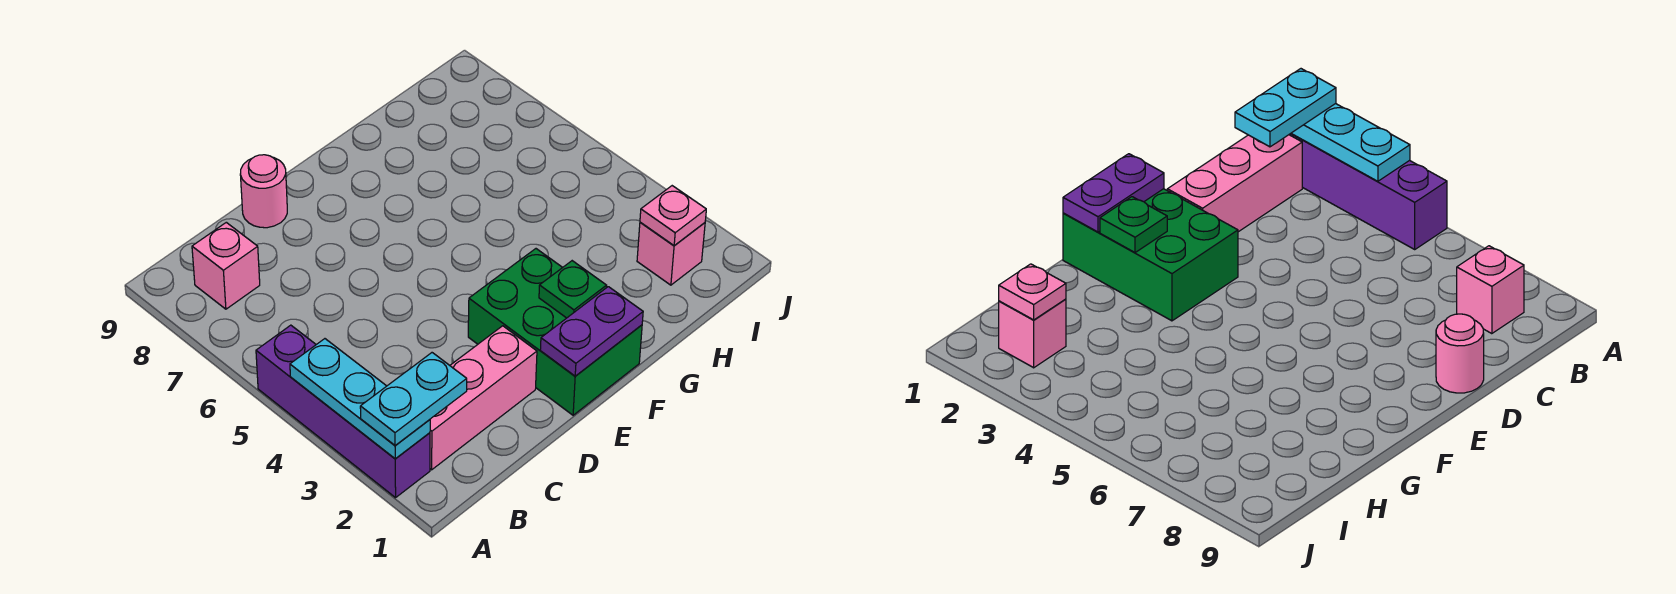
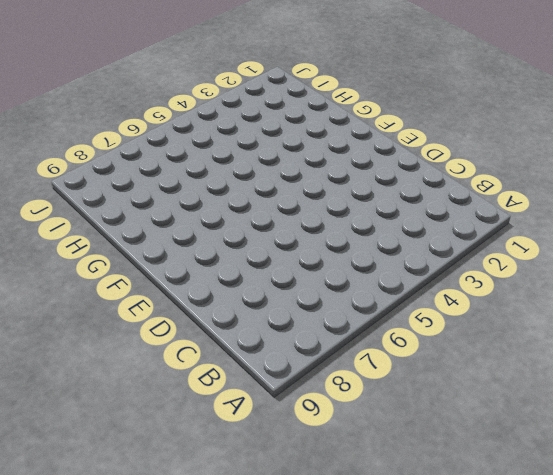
none -> purple 1x4 brick [256,325,430,498]
none -> pink 1x3 brick [430,326,537,470]

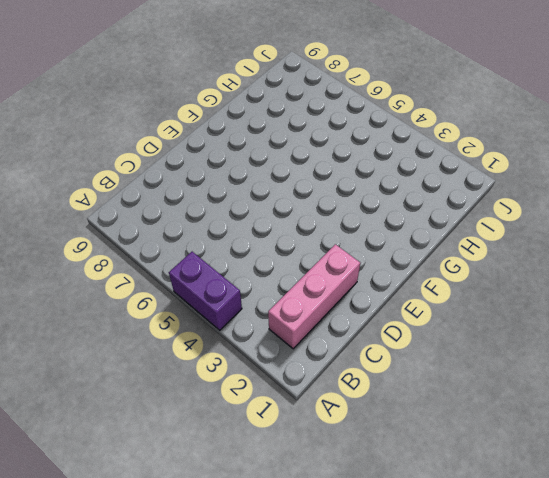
purple 1x2 brick [169,252,242,330] -> purple 1x4 brick [256,325,430,498]
none -> pink 1x1 brick [192,222,260,309]
none -> pink 1x1 round brick [240,155,287,228]

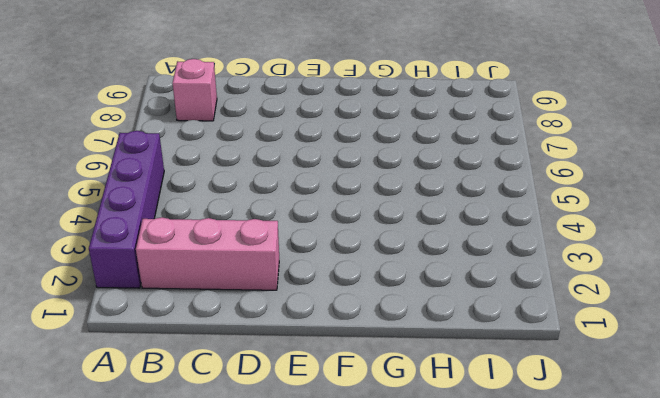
none -> pink 1x1 round brick [240,155,287,228]
none -> green 2x3 brick [468,249,642,415]

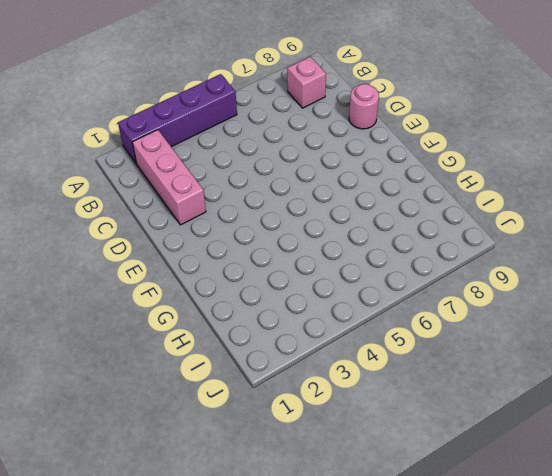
none -> green 2x3 brick [468,249,642,415]
none -> pink 1x1 brick [637,222,705,285]

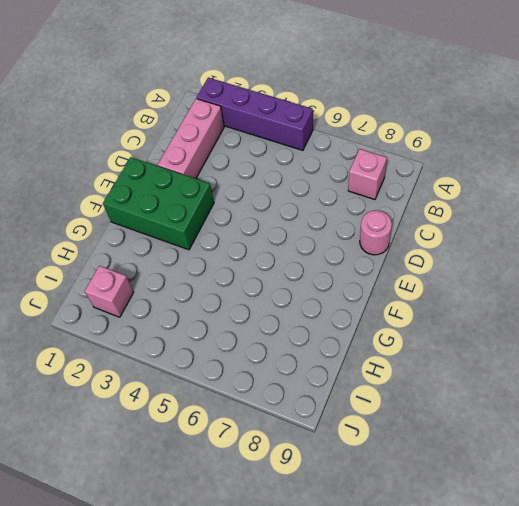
none -> cyan 1x3 plate [290,339,430,459]
none -> purple 1x2 plate [540,287,643,376]

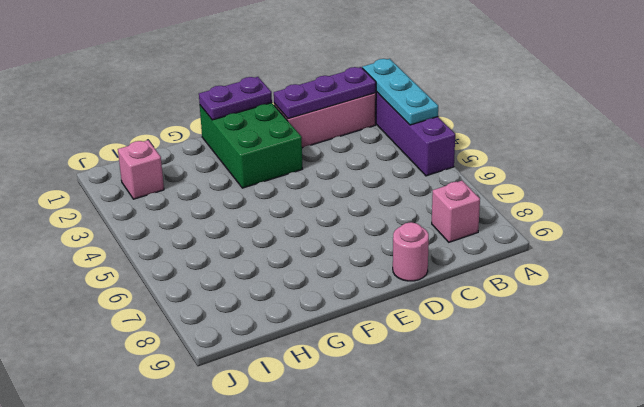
purple 1x3 plate [274,67,376,119] -> none
none -> green 1x1 plate [539,261,607,318]
none -> pink 1x1 plate [640,186,706,246]

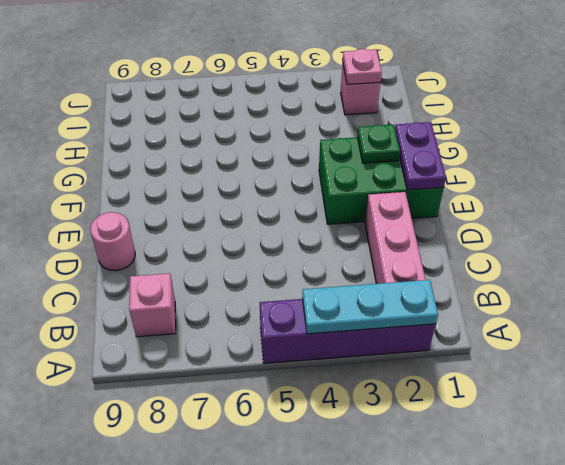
none -> cyan 1x2 plate [360,353,467,445]

